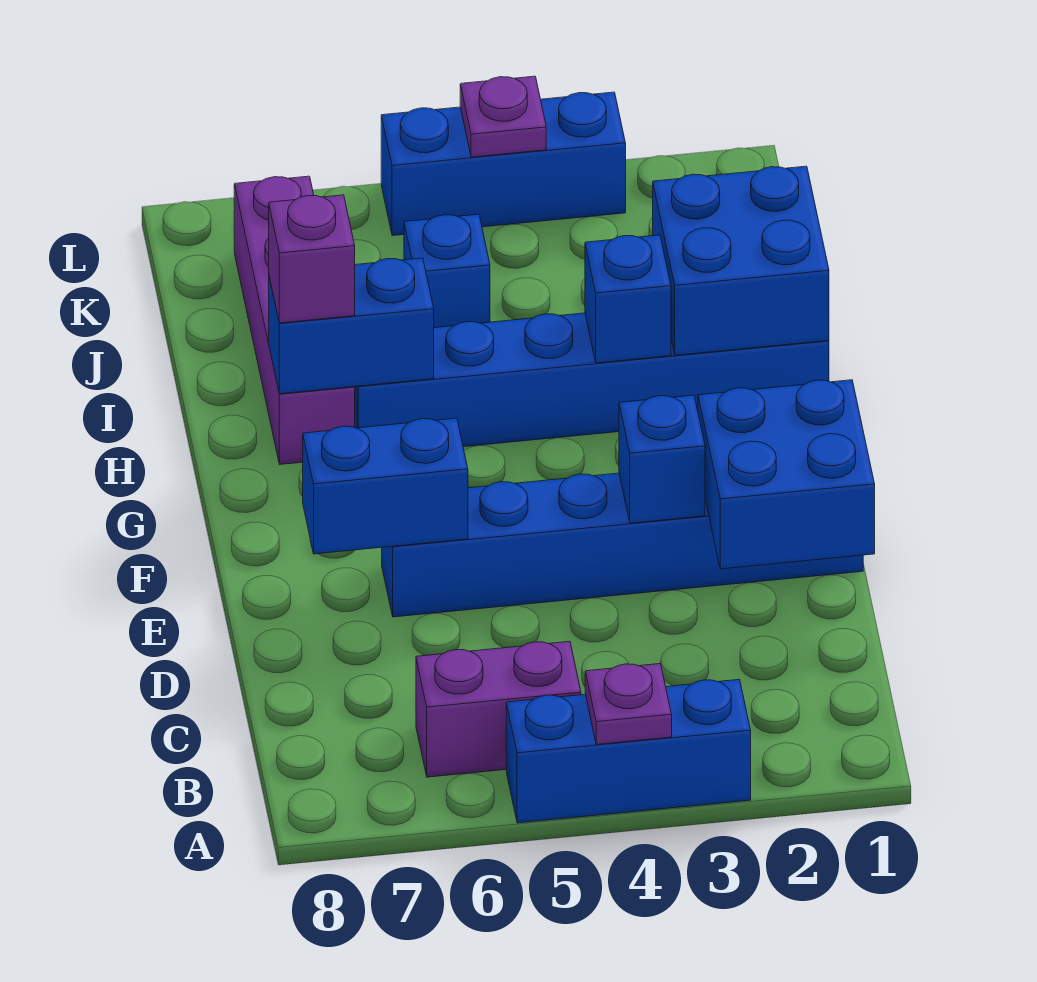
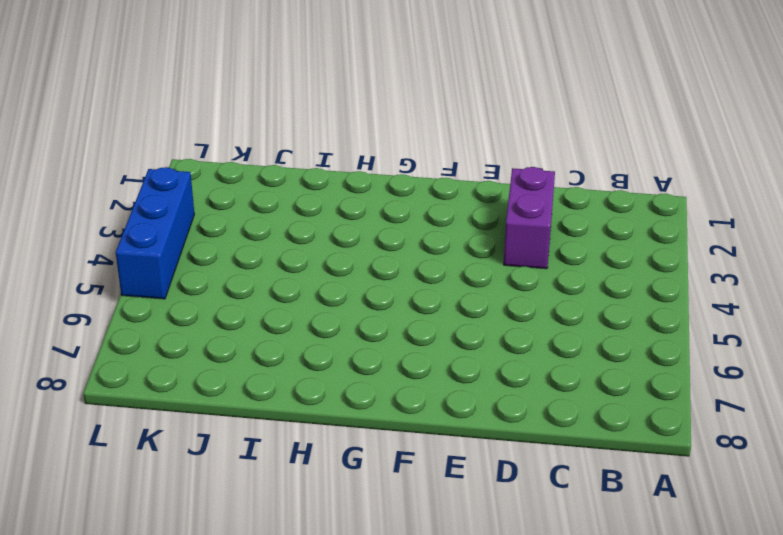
purple 1x2 brick [504,167,555,269] -> purple 1x2 brick moved to [416,641,581,777]
none -> blue 1x3 brick [506,680,751,823]
none -> blue 1x6 brick [382,473,863,617]
none -> blue 1x6 brick [355,313,829,447]

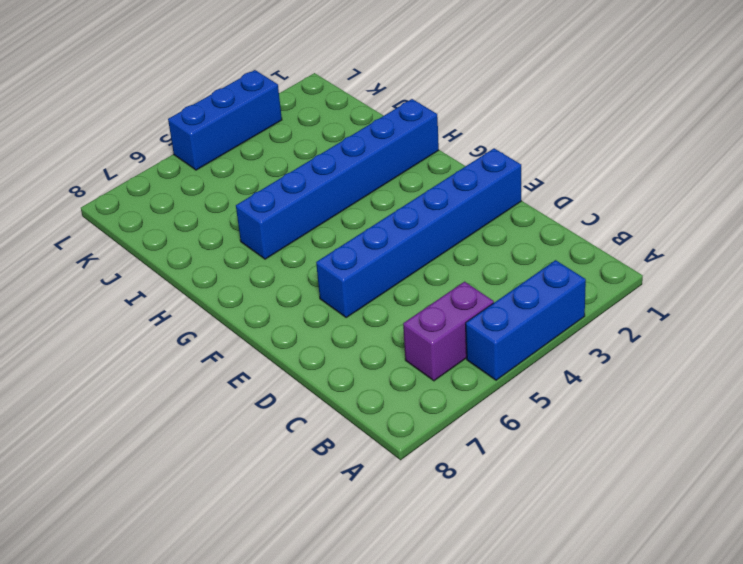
none -> purple 1x4 brick [234,176,355,464]
none -> blue 1x1 brick [404,214,490,328]
none -> purple 1x1 plate [585,664,672,744]

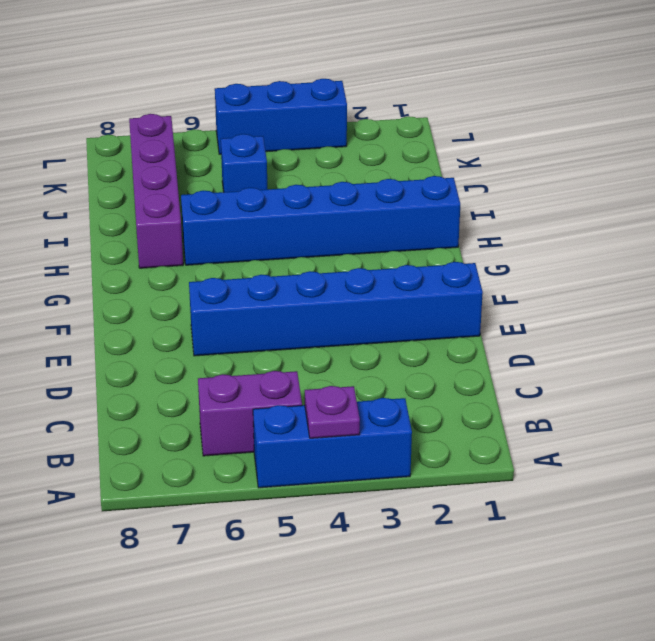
none -> blue 2x2 brick [698,380,875,569]
none -> blue 1x1 brick [619,395,705,523]
none -> blue 1x2 brick [303,418,468,554]

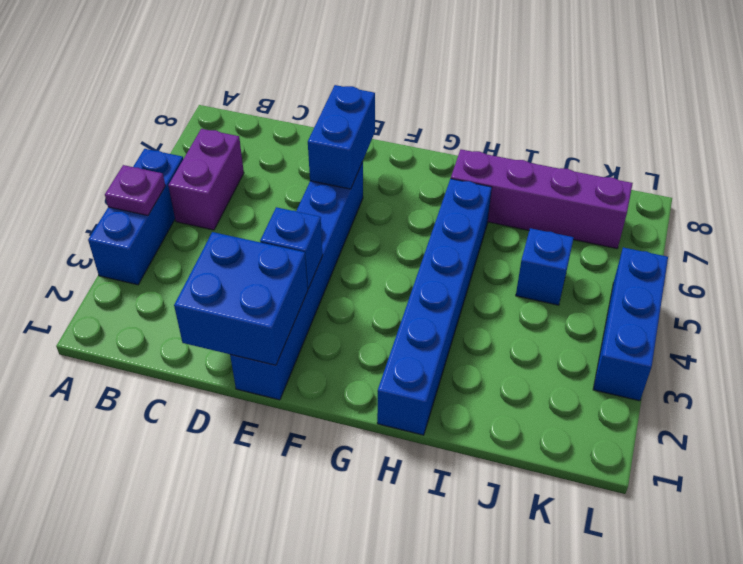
none -> blue 2x2 brick [653,166,829,355]
none -> blue 1x1 brick [585,235,671,363]
none -> blue 1x2 brick [269,258,434,394]

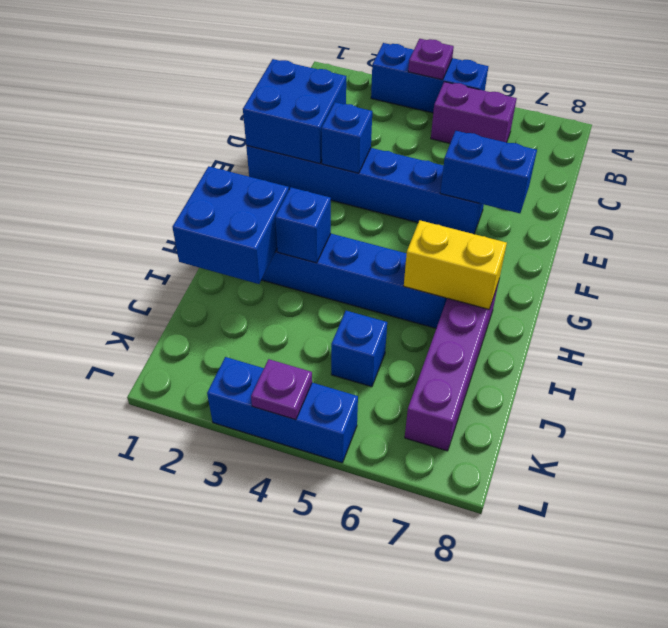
yellow 1x2 brick [404,220,507,309] -> blue 1x2 brick [269,258,434,394]
none -> purple 1x1 brick [269,195,355,323]

